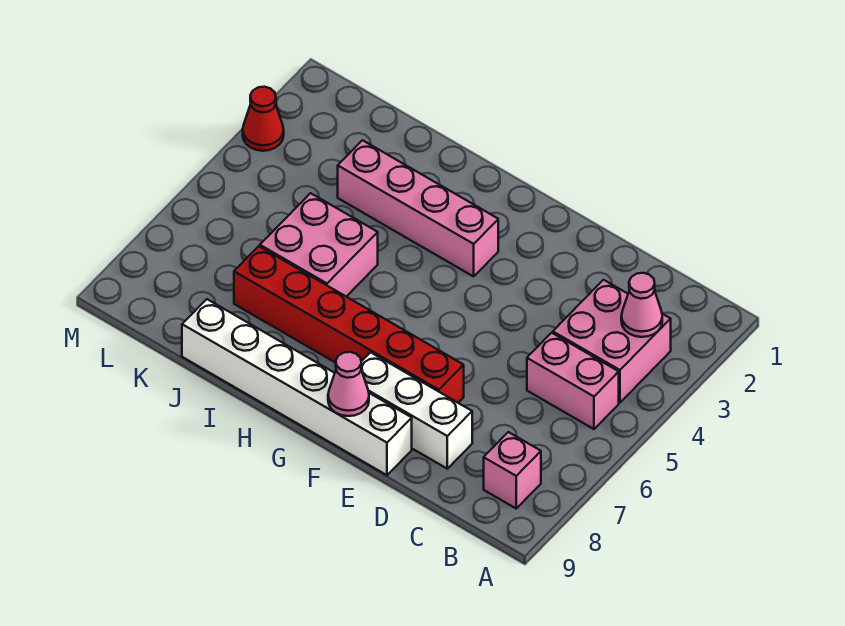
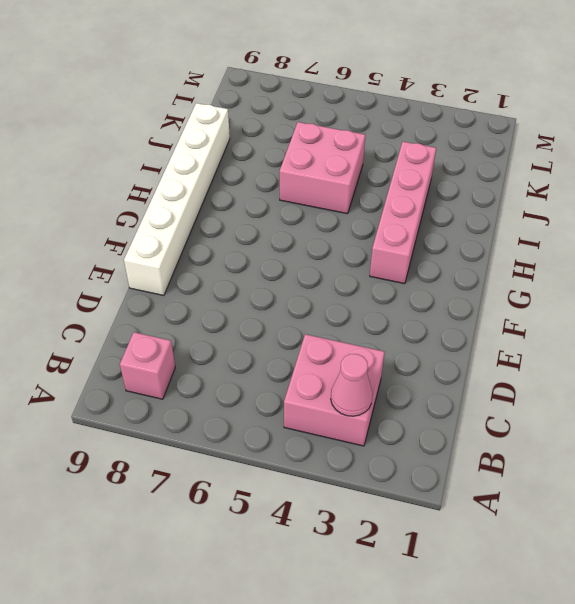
none -> pink 1x2 brick [527,333,619,429]
none -> white 1x3 brick [361,352,472,469]

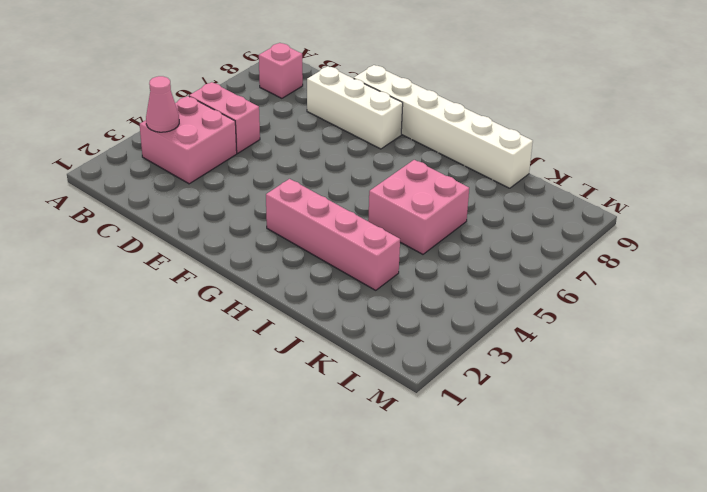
none -> red 1x6 brick [234,246,464,403]
none -> red 1x1 cone [243,87,284,151]

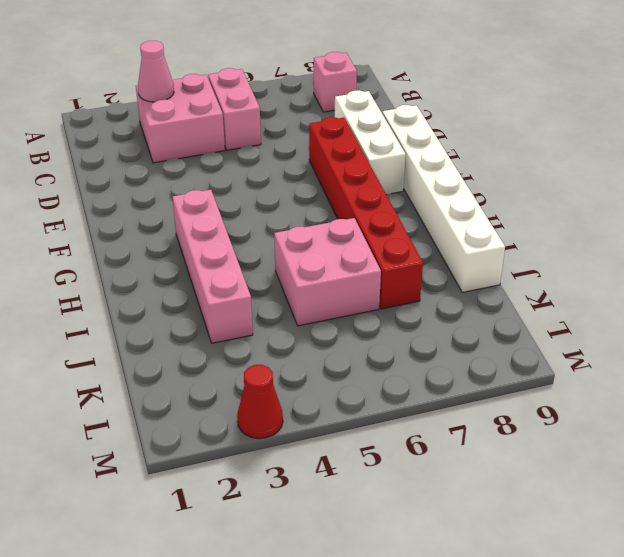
none -> pink 1x1 cone [328,352,369,416]

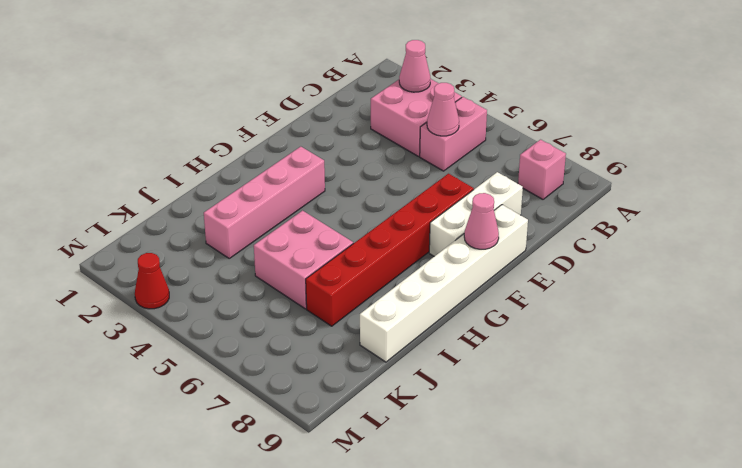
pink 1x1 cone [427,83,459,136] -> none

